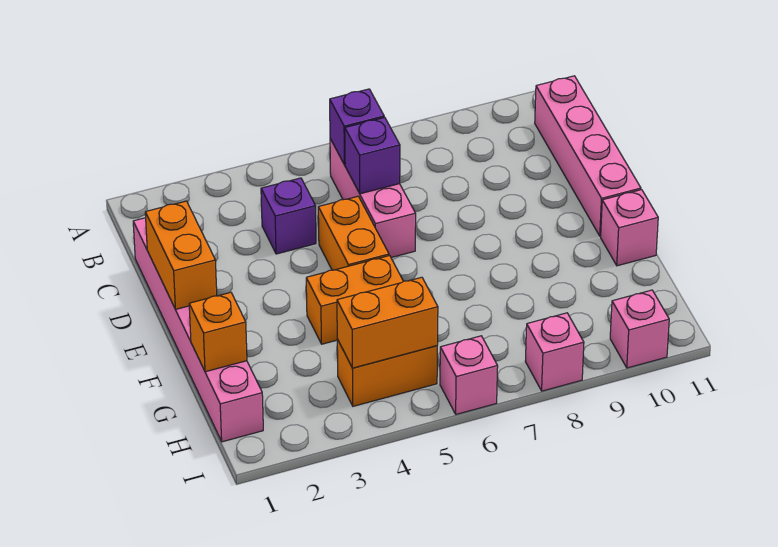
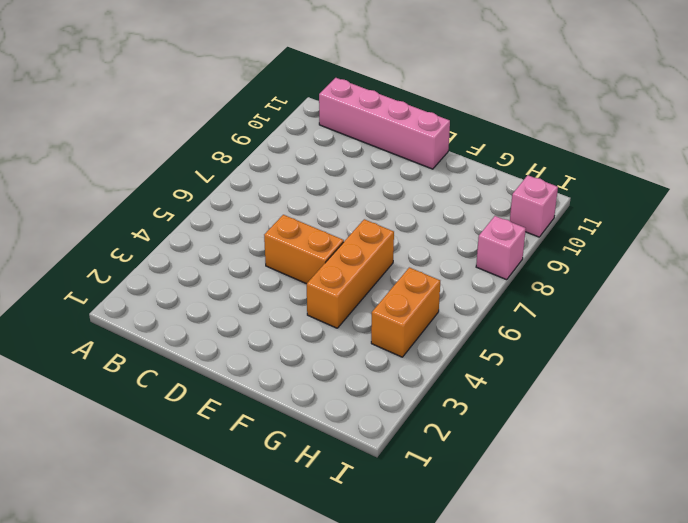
orange 1x3 brick [307,219,394,328] -> orange 1x2 brick [306,256,403,344]
none -> pink 1x3 brick [330,139,416,258]
none -> pink 1x6 brick [133,218,263,442]
none -> purple 1x1 brick [261,178,316,254]

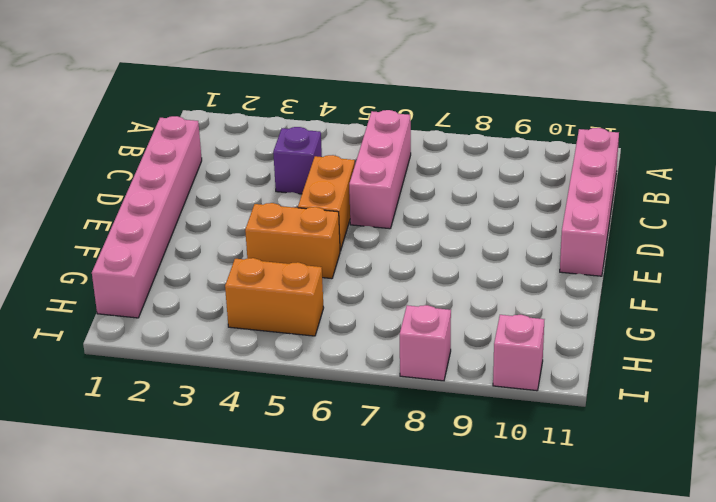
none -> pink 1x1 brick [601,190,658,266]
none -> pink 1x1 brick [440,336,498,414]
none -> purple 1x1 brick [330,89,384,165]

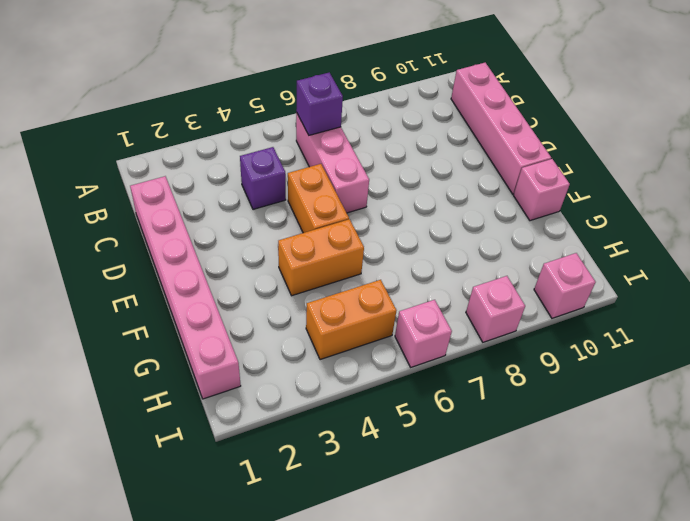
none -> purple 1x1 brick [345,117,400,194]
none -> orange 1x2 brick [145,201,217,309]
none -> orange 1x1 brick [189,292,247,372]

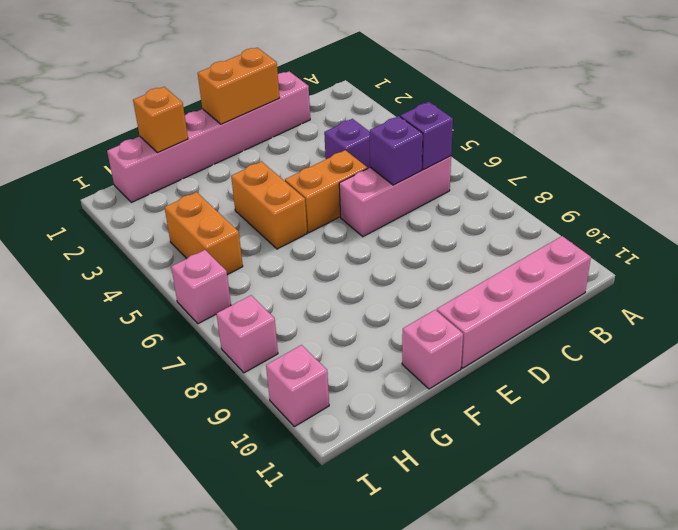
none -> orange 1x2 brick [337,277,438,368]

